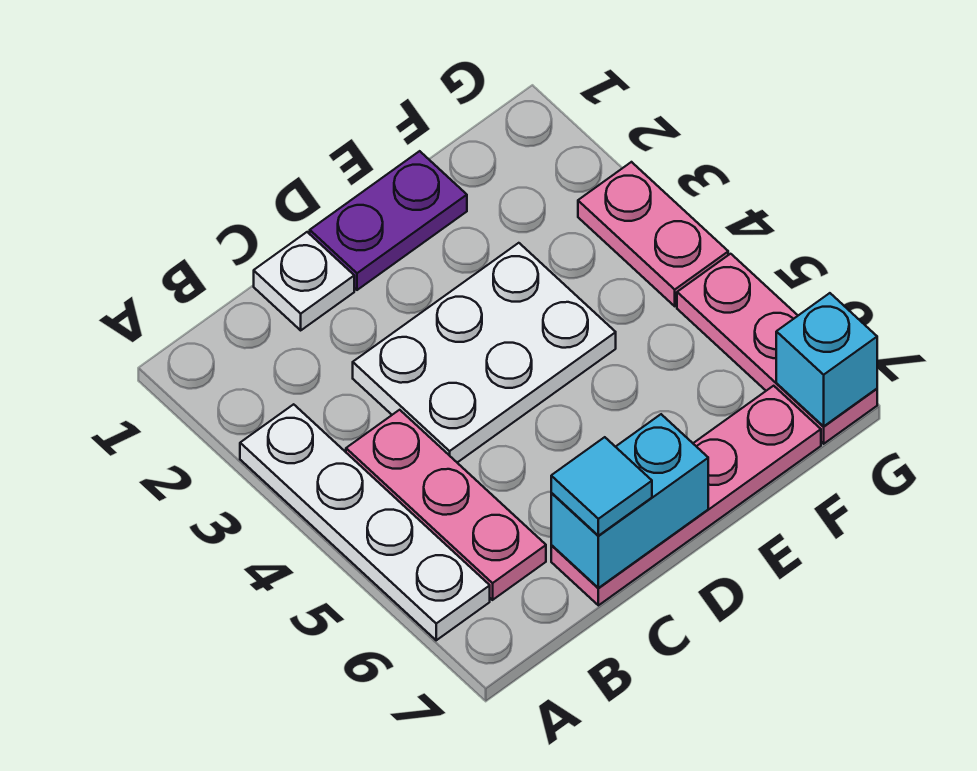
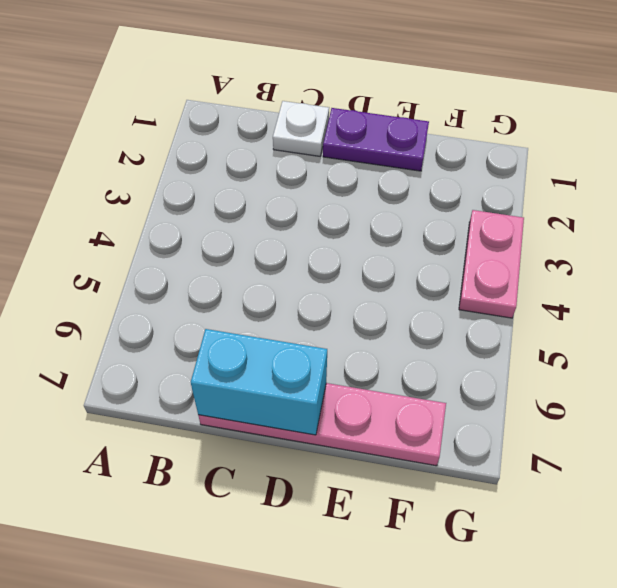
none -> white 1x4 plate [240,404,490,640]
none -> pink 1x3 plate [346,410,546,600]

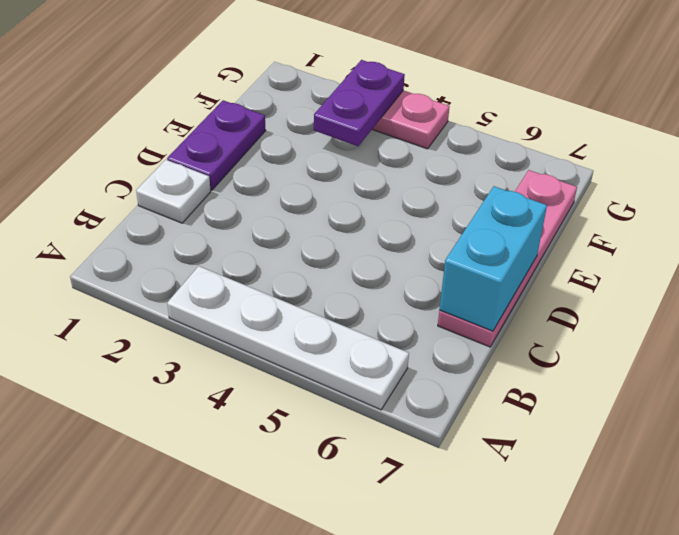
purple 1x2 plate [314,60,405,146] -> none
none -> pink 1x3 plate [346,410,546,600]
none -> white 2x3 plate [353,243,616,463]

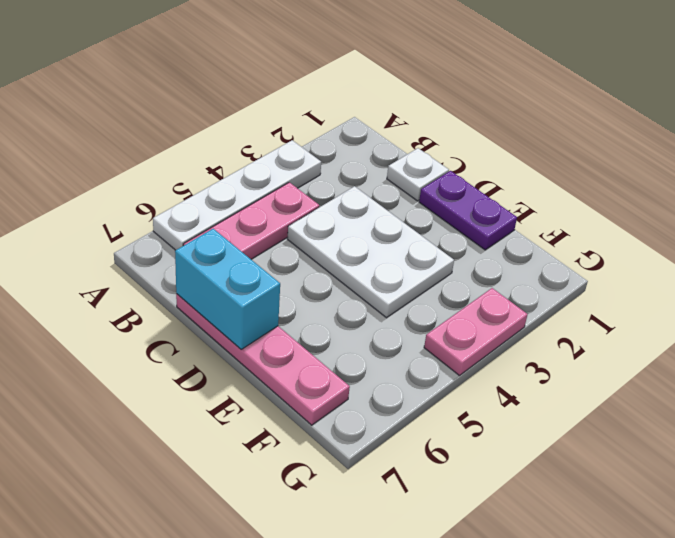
none -> pink 1x3 plate [677,254,877,444]
none -> cyan 1x1 brick [776,293,877,427]

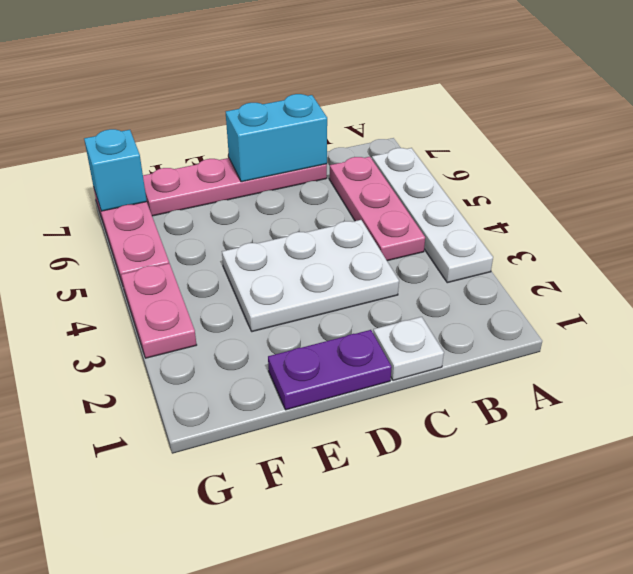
none -> cyan 1x1 tile [551,437,652,536]

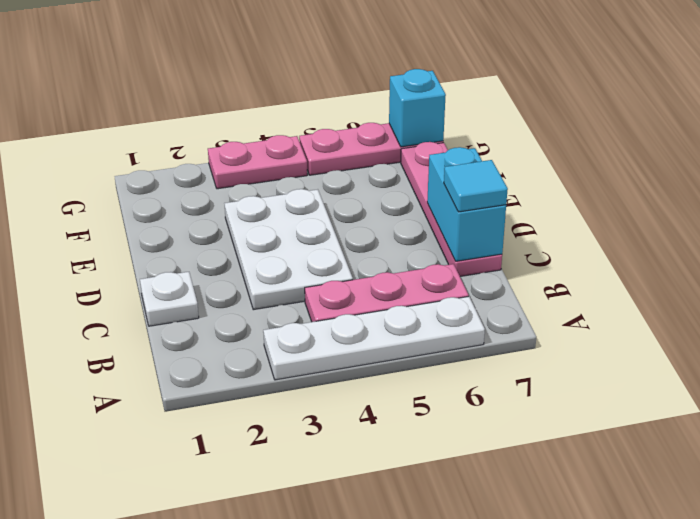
none -> purple 1x2 plate [310,151,467,290]

